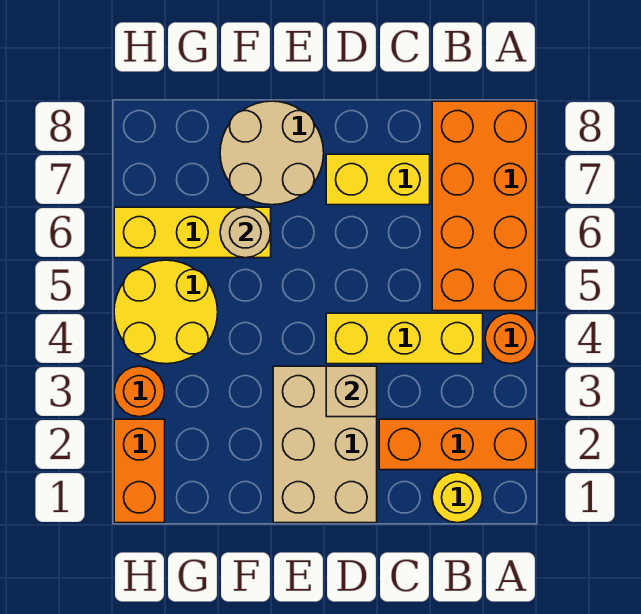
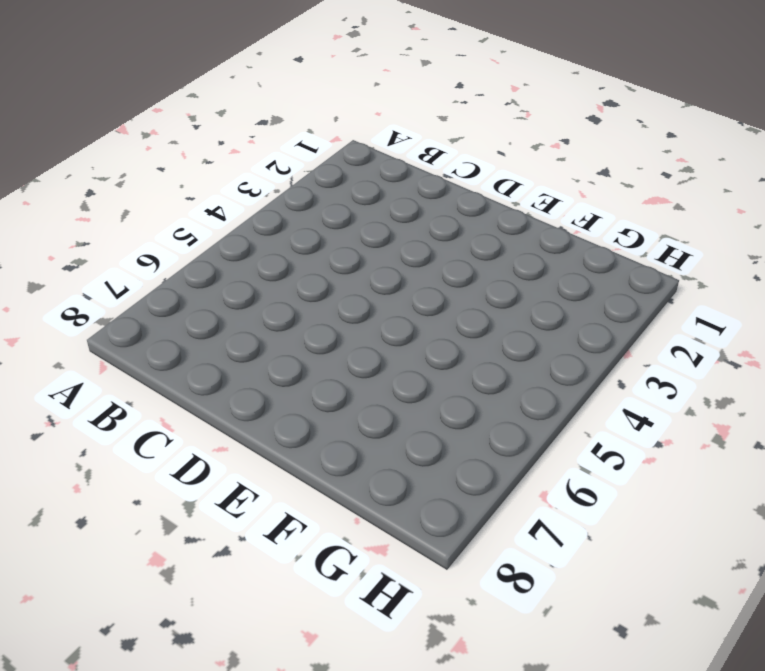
none -> orange 1x3 brick [379,419,536,470]
none -> orange 1x1 round brick [485,313,536,364]
none -> orange 2x4 brick [432,101,536,311]

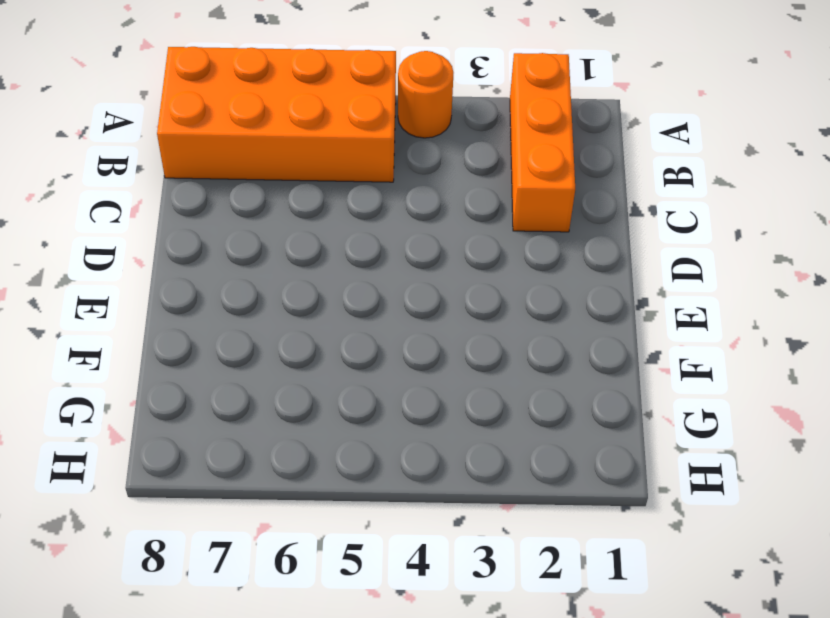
none -> yellow 1x1 round brick [432,472,483,523]
none -> yellow 1x3 brick [326,313,483,364]
none -> yellow 1x2 brick [326,154,430,205]

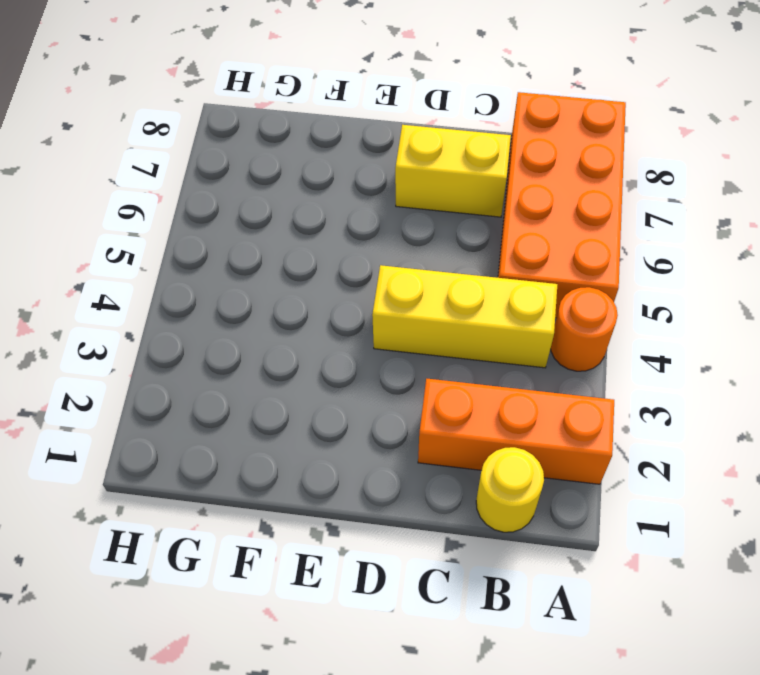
none -> tan 2x3 brick [273,366,377,523]
none -> tan 2x2 round brick [220,101,324,205]
none -> yellow 1x3 brick [114,207,271,258]

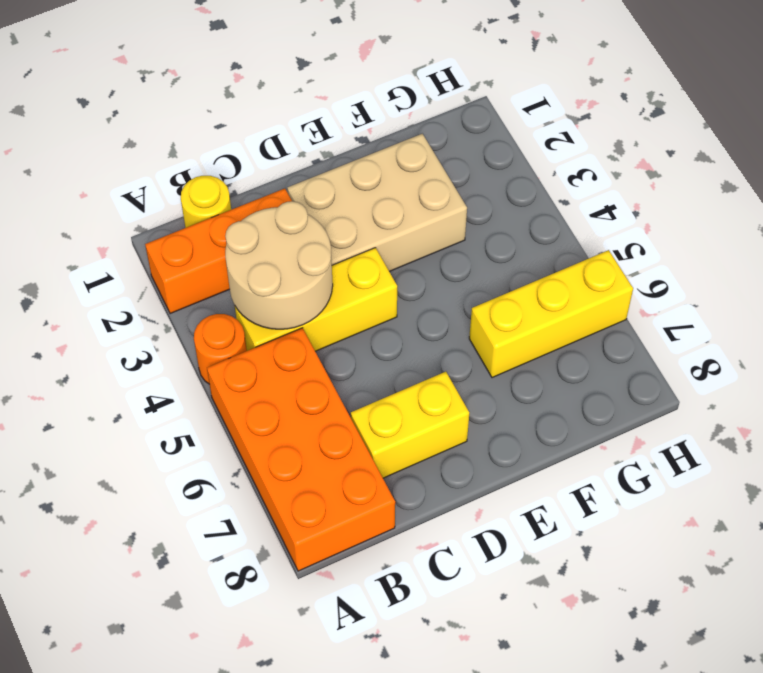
tan 2x2 round brick [225,201,333,329] -> tan 2x2 round brick moved to [220,101,324,205]
tan 2x3 brick [287,134,467,271] -> tan 2x3 brick turned to [273,366,377,523]
none -> yellow 2x2 round brick [114,260,218,364]
none -> orange 1x2 brick [114,419,165,523]
none -> orange 1x1 round brick [114,366,165,417]

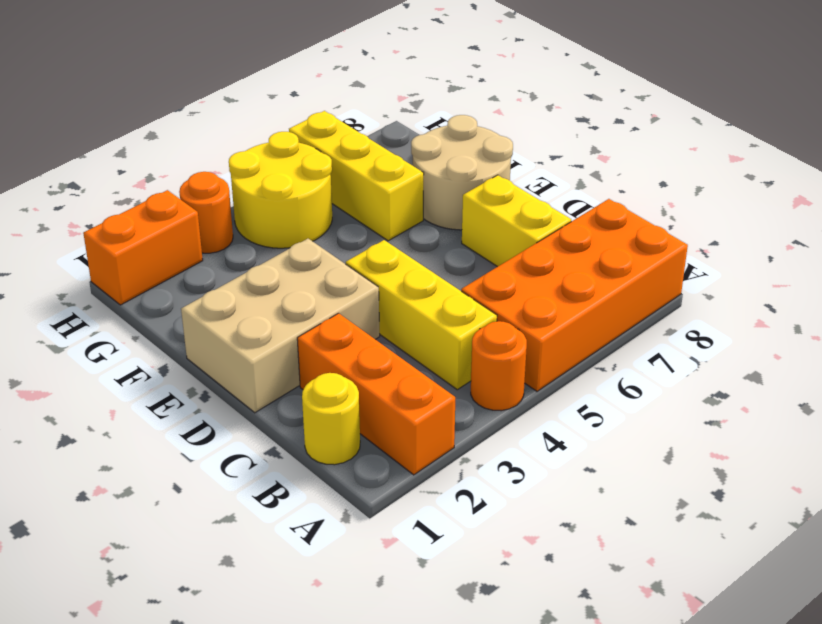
none -> tan 1x1 brick [326,366,377,417]
none -> tan 1x1 round brick [220,207,271,258]

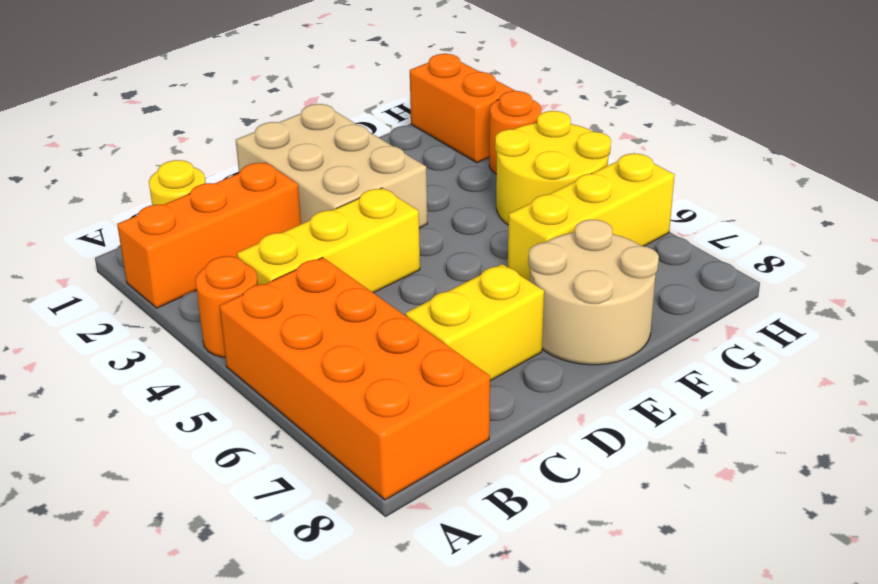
none -> tan 1x1 brick [326,366,377,417]
none -> tan 1x1 round brick [220,207,271,258]

